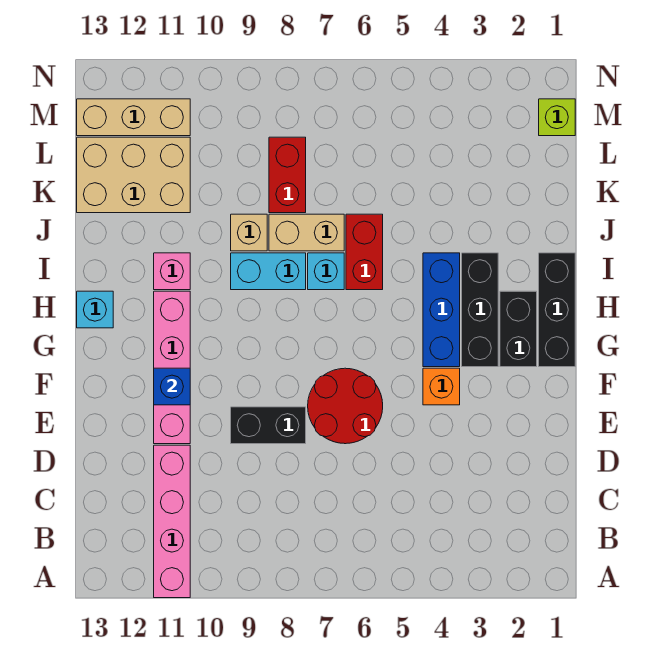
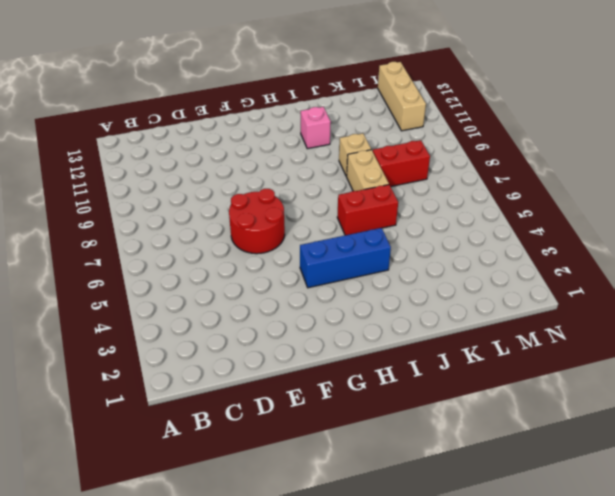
none -> pink 1x4 brick [154,445,190,598]
none -> black 1x2 brick [231,407,306,444]
none -> pink 1x4 brick [154,291,190,444]

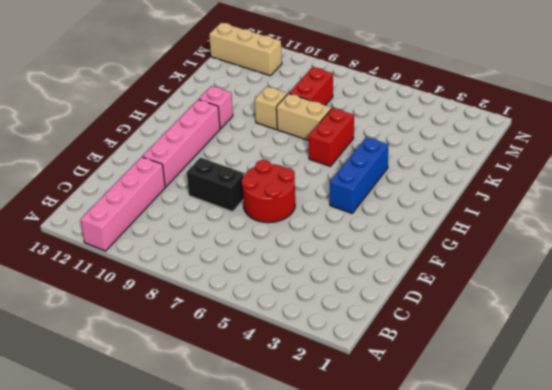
none -> orange 1x1 brick [423,368,460,405]
none -> black 1x3 brick [539,253,575,367]
none -> black 1x2 brick [500,291,537,367]

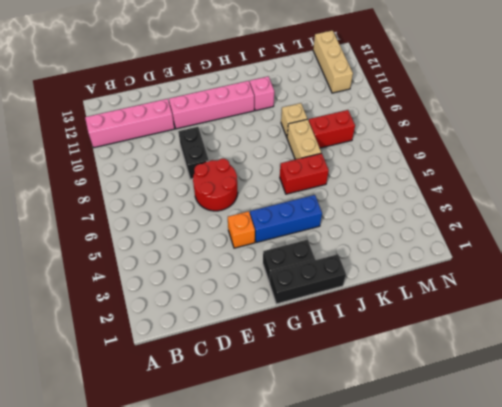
none -> black 1x3 brick [462,253,498,367]
none -> cyan 1x1 brick [77,291,113,328]
none -> cyan 1x1 brick [308,253,344,290]

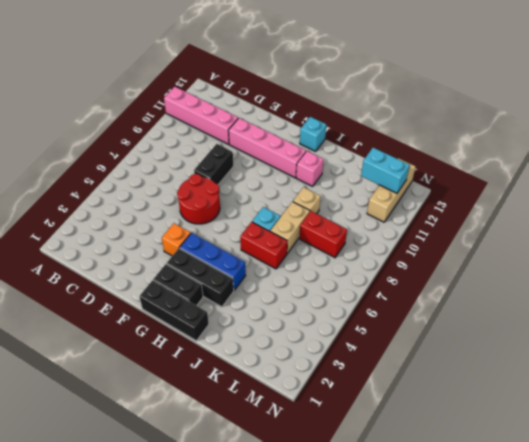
cyan 1x2 brick [361,148,410,193] -> cyan 1x2 brick turned to [231,253,306,290]
none -> tan 2x3 brick [77,137,190,213]
none -> lime 1x1 brick [539,99,575,136]
none -> blue 1x1 brick [154,368,190,405]

